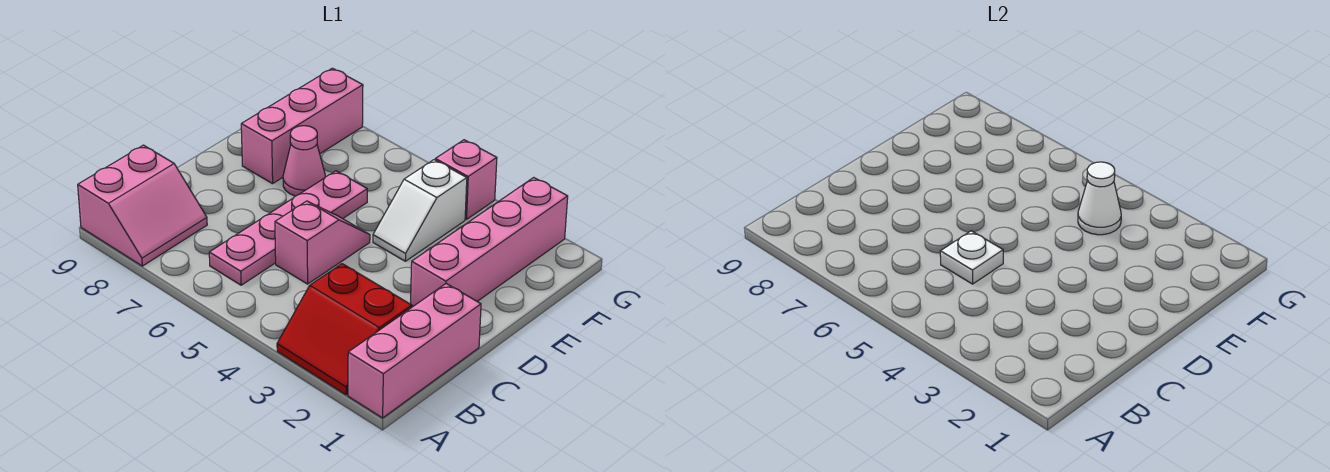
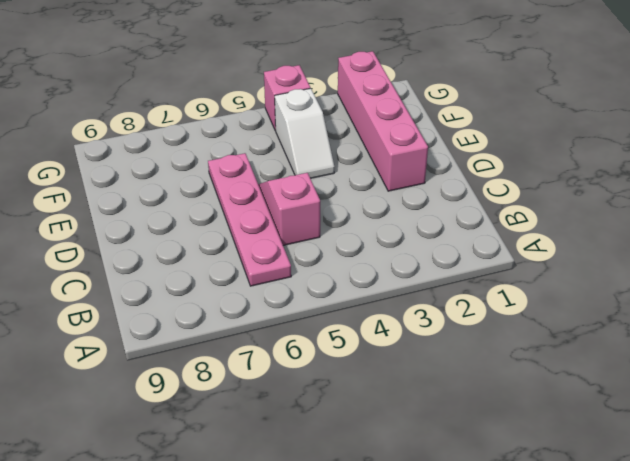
none -> pink 1x3 brick [348,284,481,418]
none -> red 2x2 slope [277,264,412,395]
none -> pink 2x2 slope [78,145,207,266]

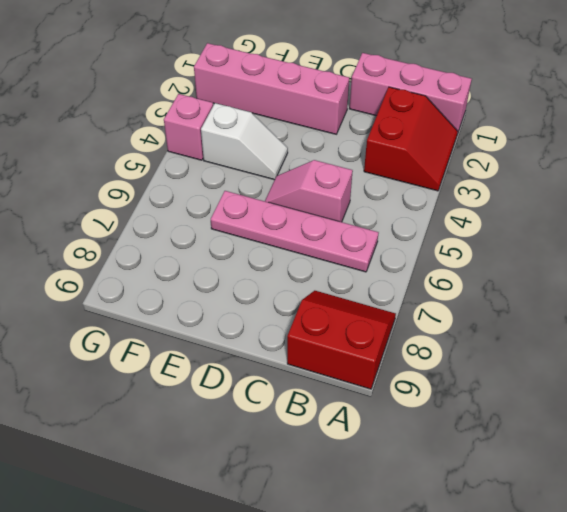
red 2x2 slope [287,291,396,389] -> pink 2x2 slope [78,145,207,266]
none -> pink 1x1 cone [283,126,325,196]
none -> pink 1x3 brick [241,68,363,184]
none -> white 1x1 plate [940,231,1003,284]

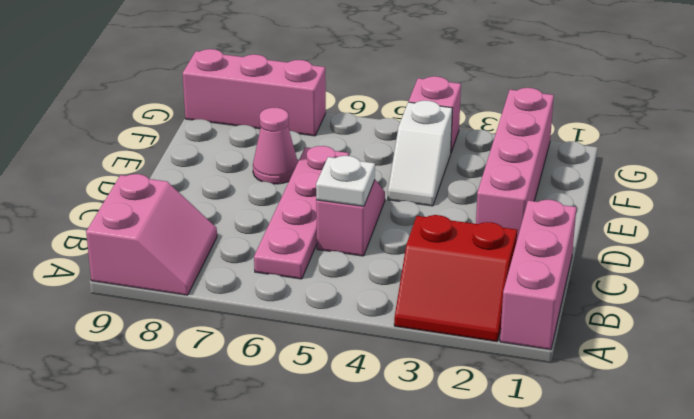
pink 1x3 brick [183,49,326,136] -> pink 1x3 brick turned to [241,68,363,184]
none -> white 1x1 cone [1078,162,1121,235]

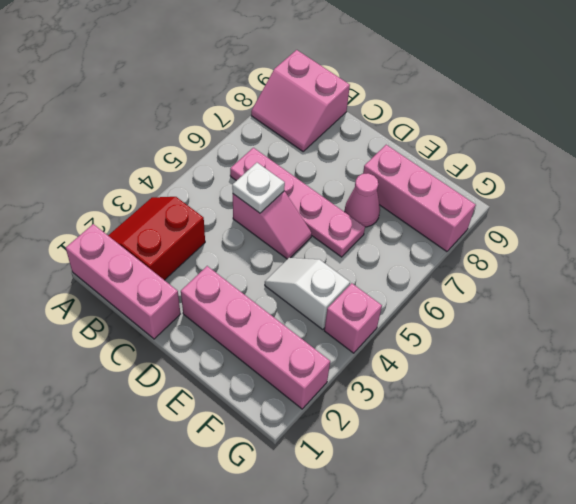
none -> white 1x1 cone [1078,162,1121,235]

